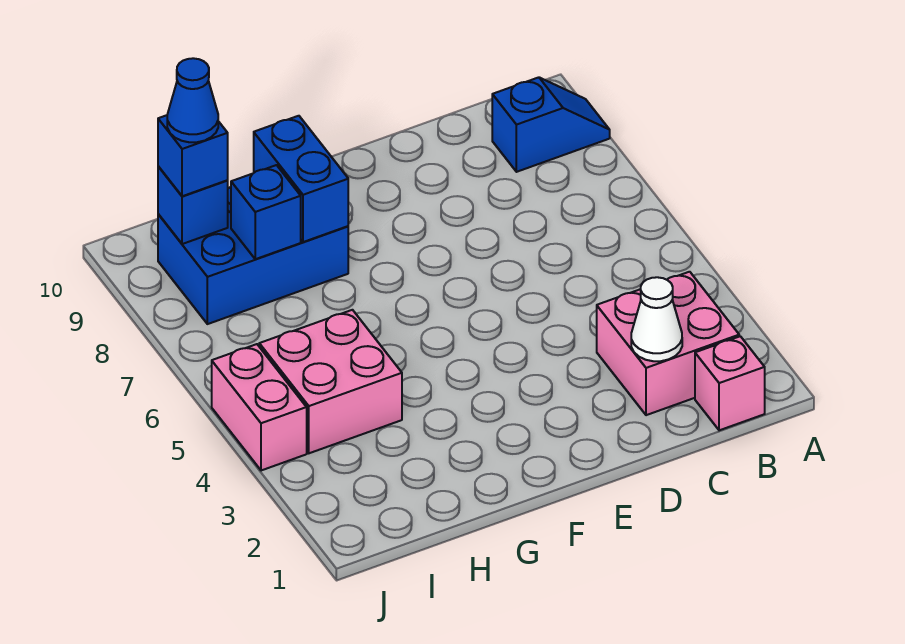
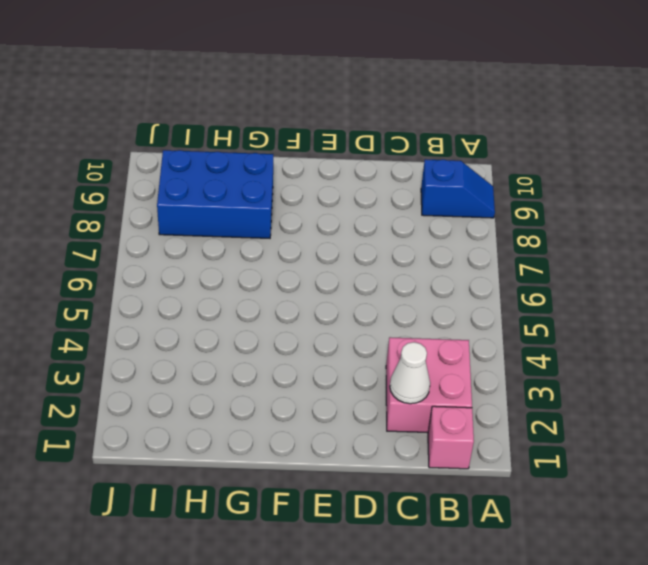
none -> pink 2x2 brick [259,310,402,453]
none -> pink 1x2 brick [212,344,307,471]
none -> blue 1x2 brick [254,116,348,242]

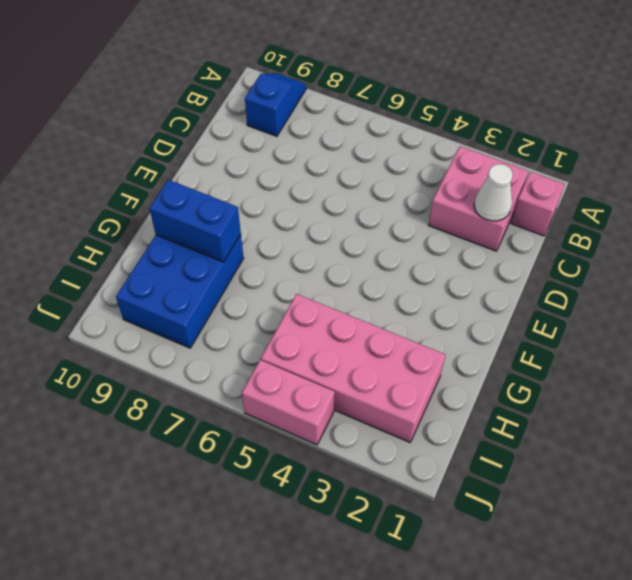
pink 2x4 brick [261,294,445,442] -> pink 2x2 brick [259,310,402,453]
none -> blue 1x1 brick [231,165,301,259]
none -> blue 1x1 brick [158,166,228,244]
none -> blue 1x1 brick [158,115,228,196]

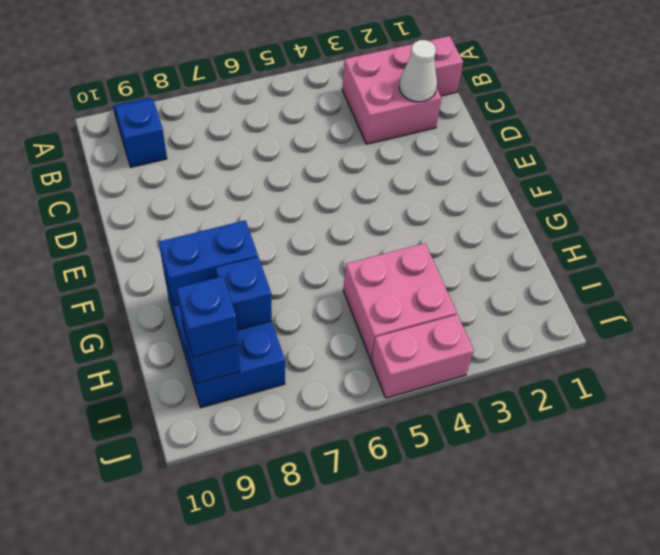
none -> blue 1x1 cone [167,58,218,142]

